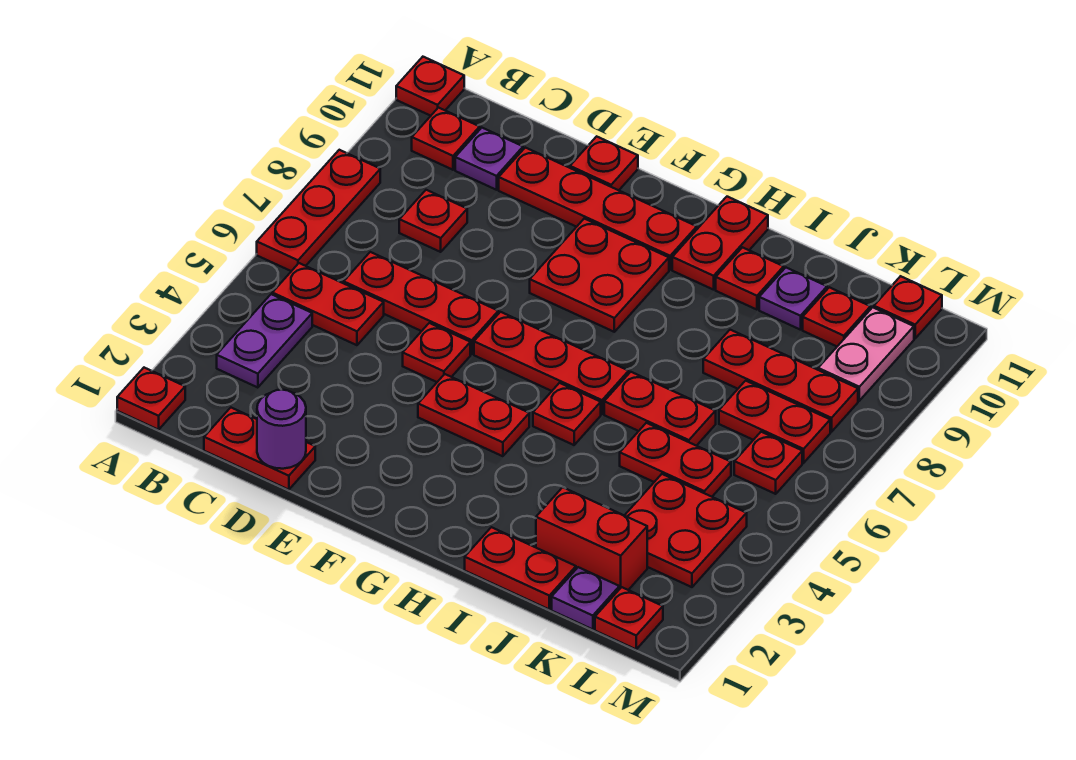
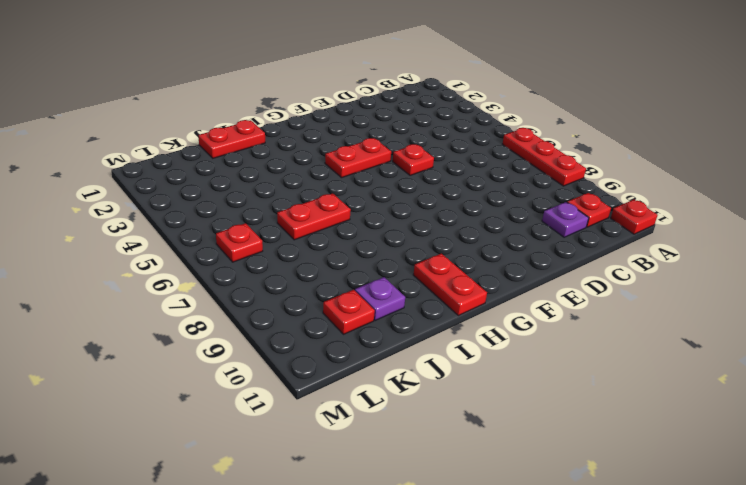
none -> red 1x1 plate [117,368,185,430]
none -> purple 1x2 plate [217,294,312,388]
none -> red 1x2 plate [272,263,384,345]
none -> red 1x2 plate [204,408,315,490]

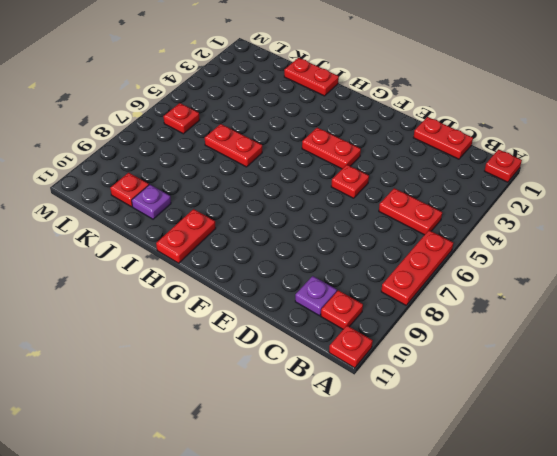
none -> purple 1x2 plate [217,294,312,388]
none -> red 1x3 plate [344,252,498,354]
none -> red 1x1 plate [399,190,467,252]
none -> red 1x4 plate [499,148,697,270]

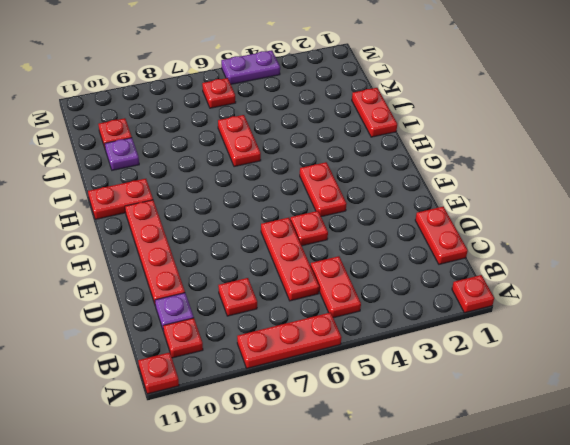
purple 1x2 plate [221,50,280,84] -> purple 1x2 plate moved to [217,294,312,388]
none -> red 1x1 plate [570,136,638,190]
none -> red 1x3 plate [474,312,629,414]
none -> red 2x2 plate [530,219,669,332]
none -> red 1x1 plate [533,383,601,445]

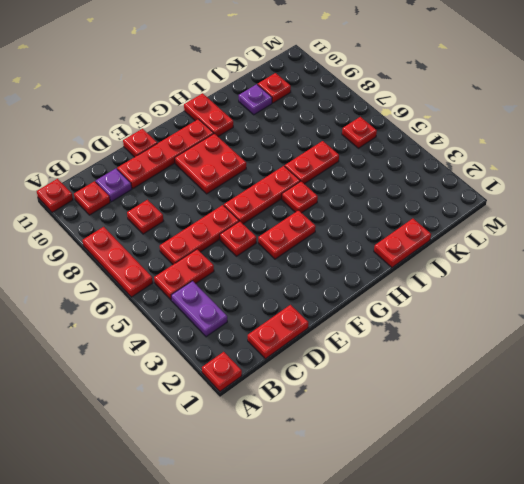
none -> red 1x1 plate [716,247,784,310]
none -> red 1x2 brick [536,487,647,590]
none -> red 1x2 plate [620,423,731,497]
none -> red 1x3 plate [703,330,858,432]

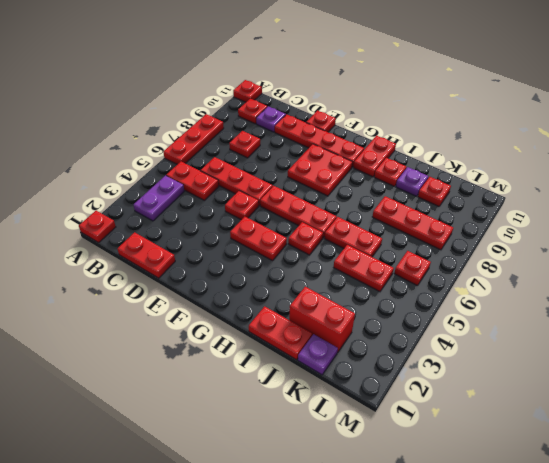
none -> red 2x2 plate [625,474,747,587]
none -> red 1x2 plate [719,381,830,463]
none -> red 1x1 plate [595,587,663,649]
none -> pink 1x2 plate [818,307,914,401]

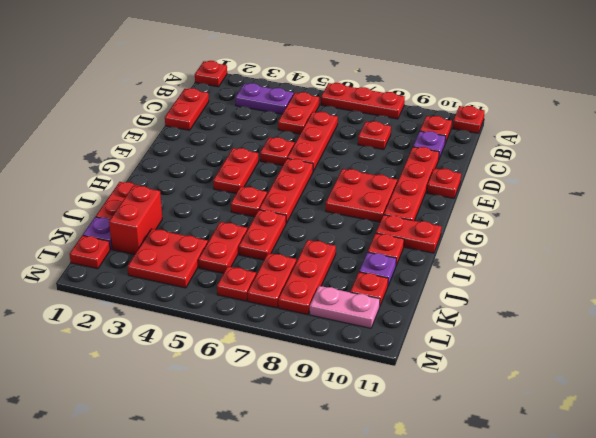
none -> red 1x1 plate [874,276,942,338]
none -> purple 1x1 round brick [257,390,306,469]

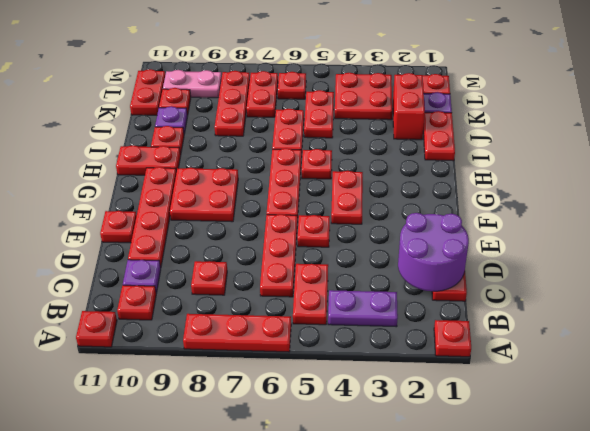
purple 2x2 round brick [398,213,469,291] -> purple 1x1 round brick [257,390,306,469]
red 1x2 plate [130,69,165,115] -> red 1x1 plate [874,276,942,338]

